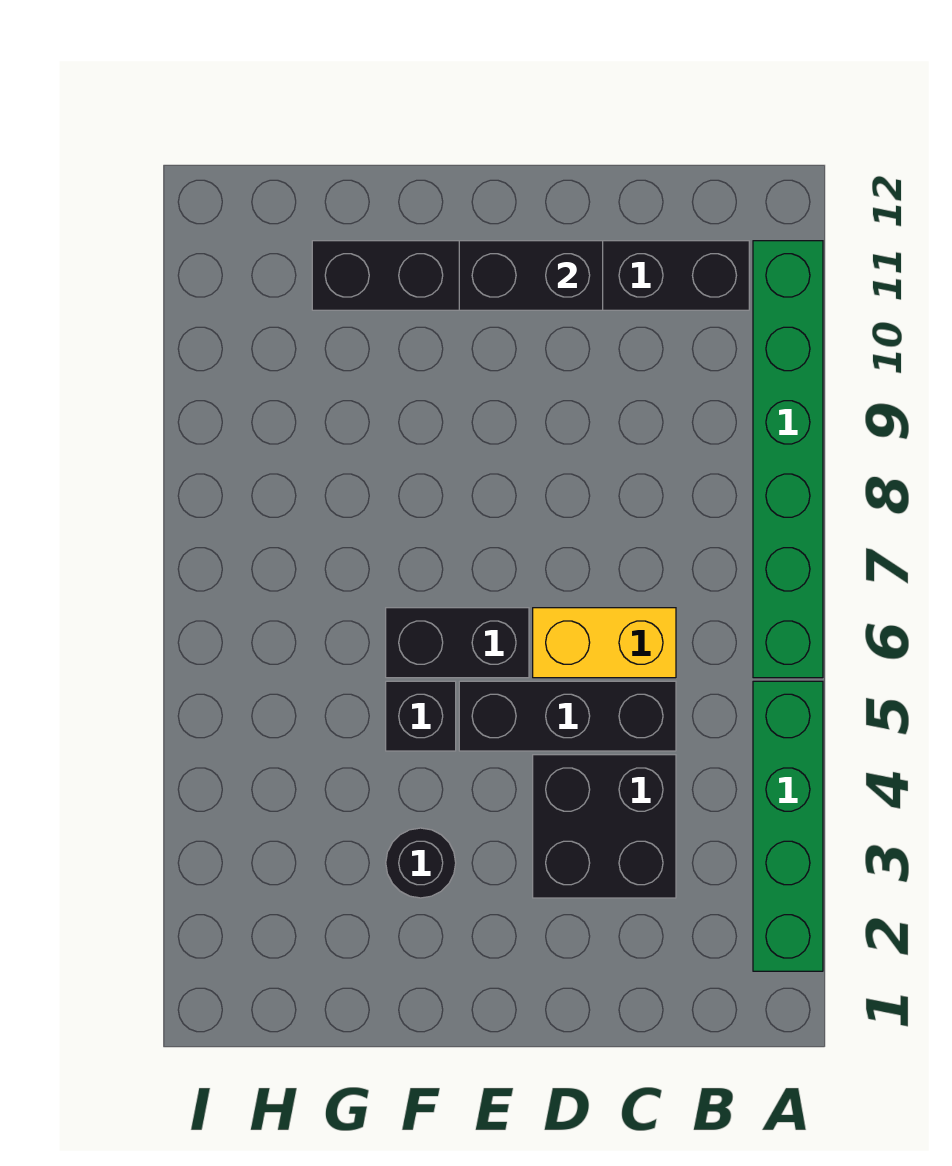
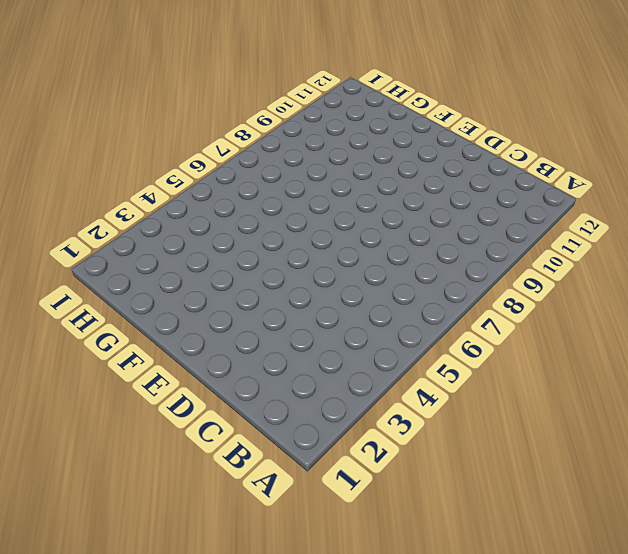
none -> green 1x4 brick [753,681,823,971]
none -> green 1x6 brick [753,241,823,678]

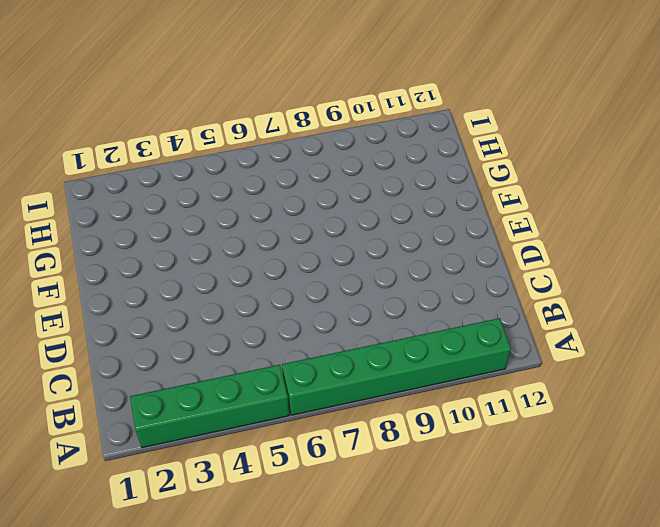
none -> black 1x6 brick [312,241,749,310]
none -> black 2x2 brick [533,755,676,898]

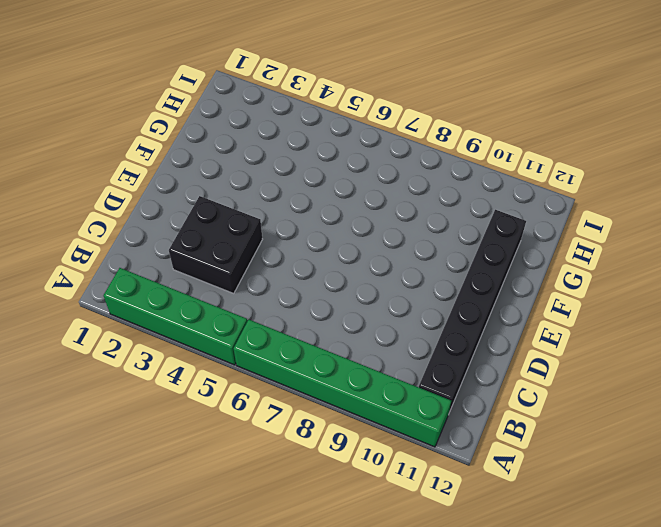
none -> black 1x3 brick [459,681,676,751]
none -> yellow 1x2 brick [533,608,676,678]

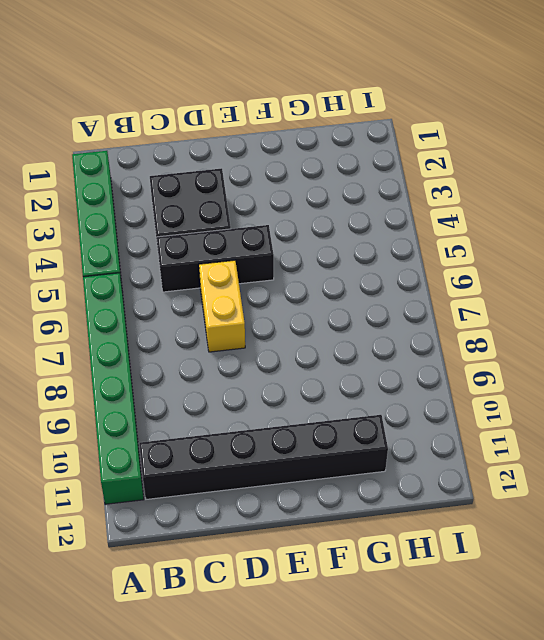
yellow 1x2 brick [199,260,245,352] -> yellow 1x2 brick turned to [533,608,676,678]
none -> black 1x2 brick [386,608,529,678]
none -> black 1x1 round brick [386,828,456,898]

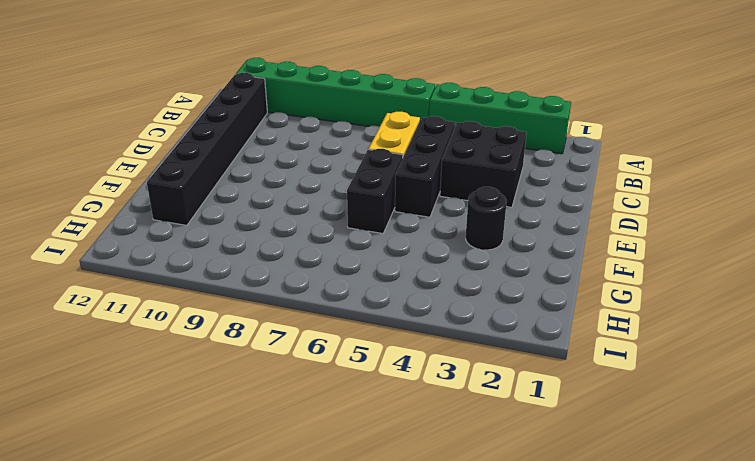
none -> black 1x1 brick [386,681,456,751]
none -> black 1x2 brick [459,241,603,310]

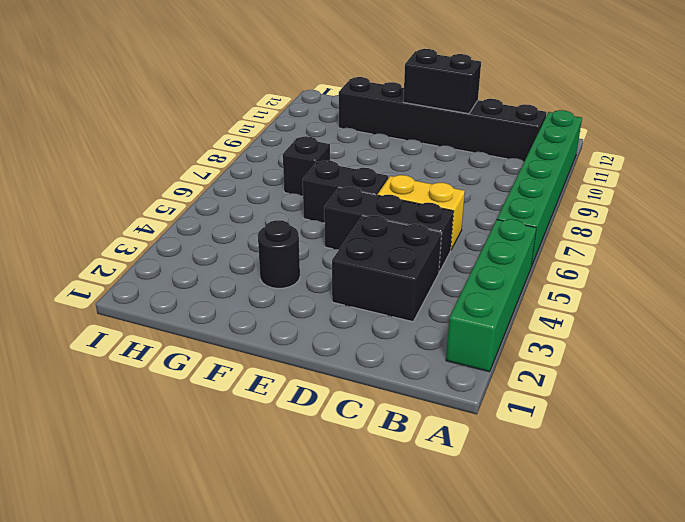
black 1x1 brick [283,136,330,196] -> black 1x1 brick moved to [386,681,456,751]

